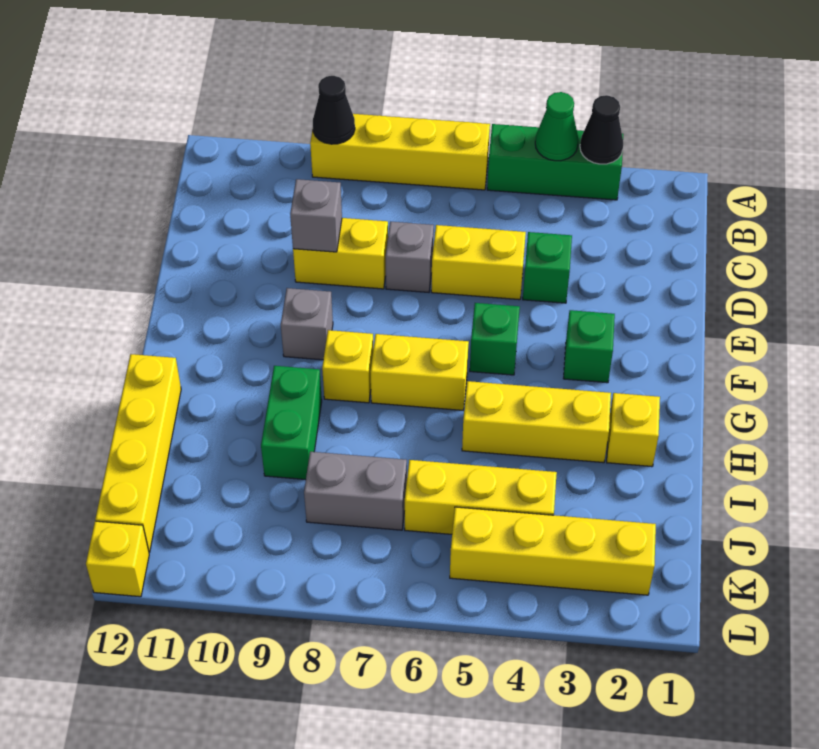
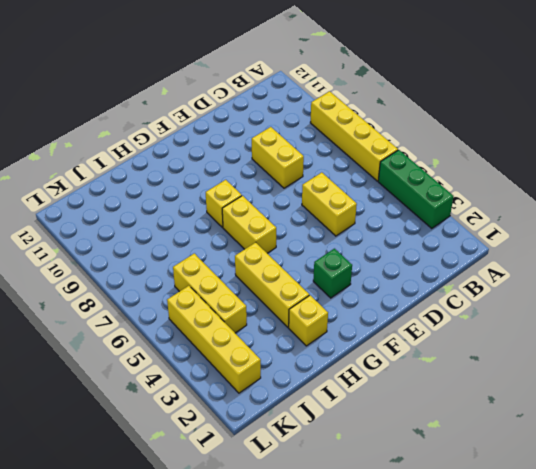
none -> green 1x1 brick [523,232,572,303]
none -> grey 1x1 brick [386,222,434,292]
none -> green 1x1 brick [470,303,520,375]

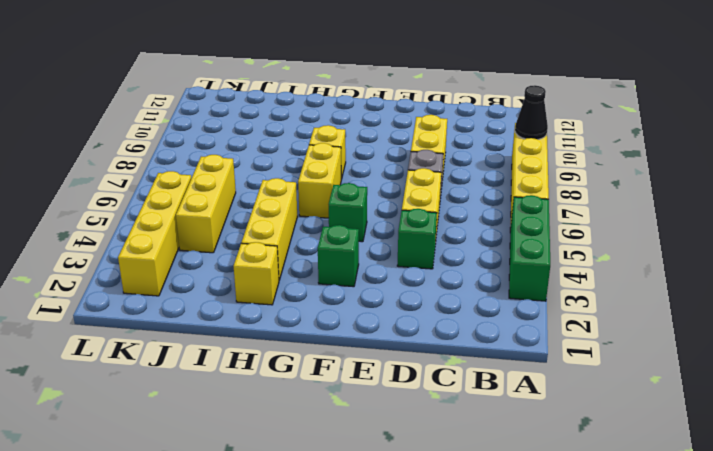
none -> grey 1x1 brick [281,288,333,360]
none -> green 1x2 brick [261,366,322,480]
none -> yellow 1x4 brick [95,354,181,552]

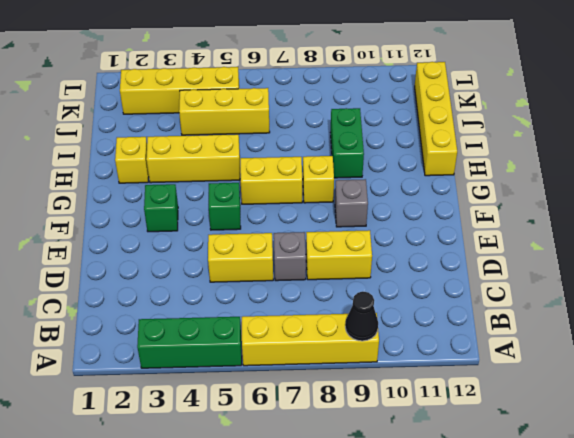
none -> green 1x1 brick [523,232,572,303]
none -> grey 1x2 brick [304,452,407,530]
none -> yellow 1x1 brick [86,521,149,597]

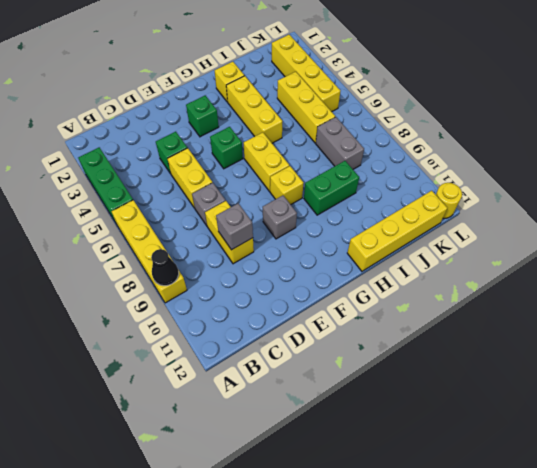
yellow 1x1 round brick [436,183,462,219] -> yellow 1x1 brick [86,521,149,597]
none -> black 1x1 cone [580,95,623,164]
none -> green 1x1 cone [535,92,578,161]

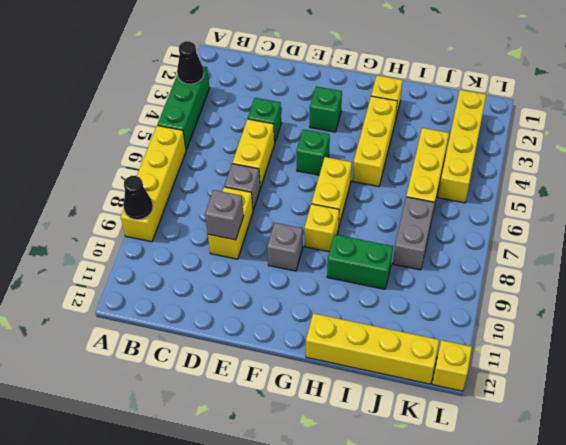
none -> green 1x1 cone [535,92,578,161]

